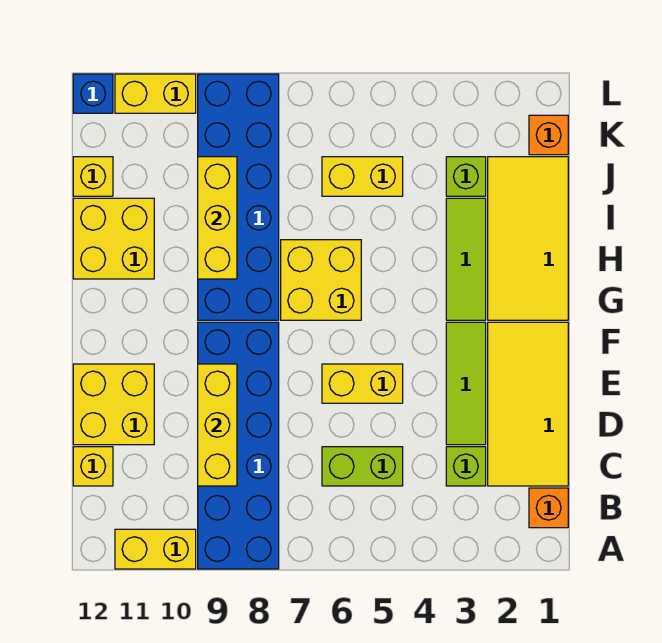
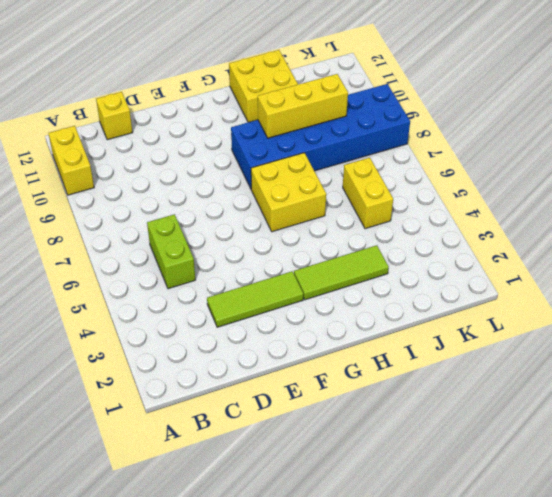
none -> blue 2x6 brick [198,322,279,569]
none -> orange 1x1 brick [529,488,568,528]
none -> yellow 2x4 tile [488,322,568,486]

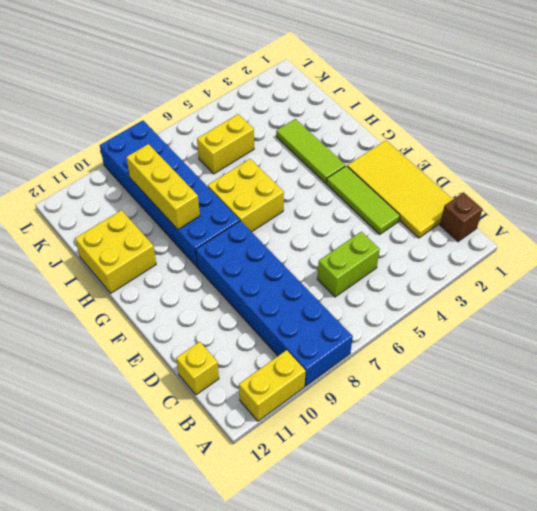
brown 1x1 brick [440,192,482,242] -> orange 1x1 brick [529,488,568,528]
none -> lime 1x1 brick [446,447,486,486]
none -> yellow 2x2 brick [73,364,154,445]
none -> yellow 1x2 brick [322,364,403,403]

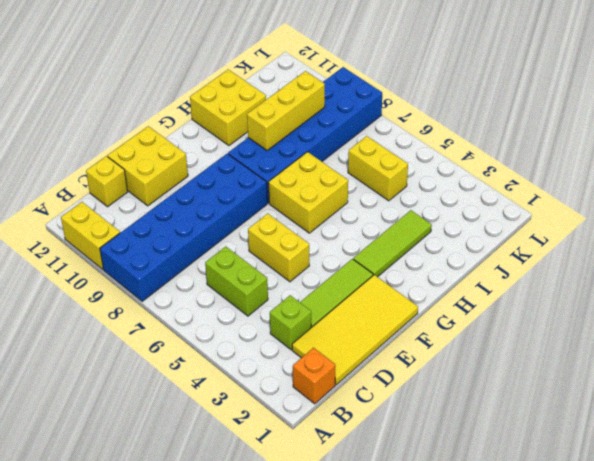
none -> yellow 2x4 tile [488,157,568,320]
none -> lime 1x1 brick [446,157,486,196]
none -> yellow 1x1 brick [73,157,113,196]

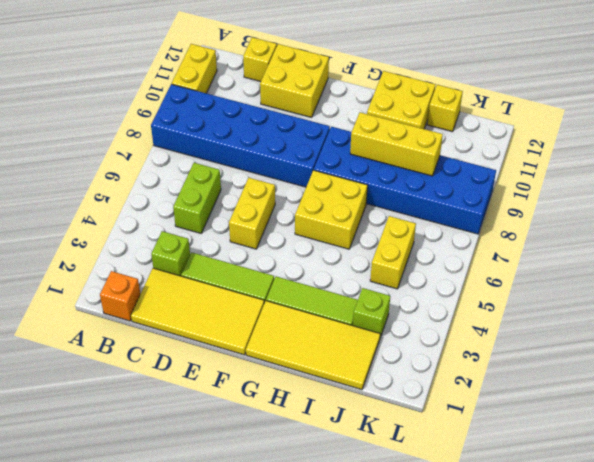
none -> orange 1x1 brick [529,115,568,155]
none -> yellow 1x2 brick [115,74,196,113]
none -> blue 1x1 brick [73,74,113,113]

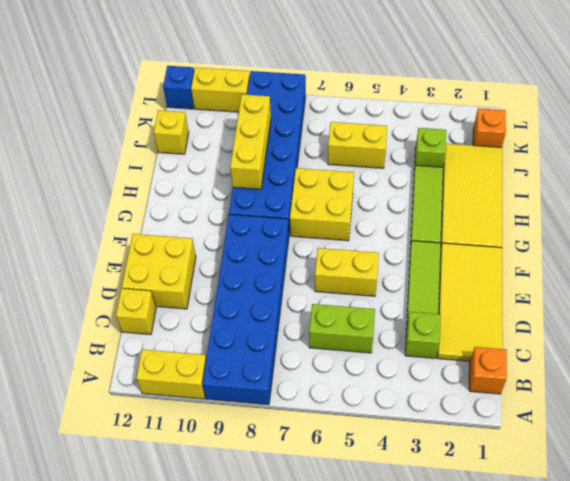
none -> yellow 2x2 brick [73,198,154,279]
none -> yellow 1x3 brick [198,364,237,486]

